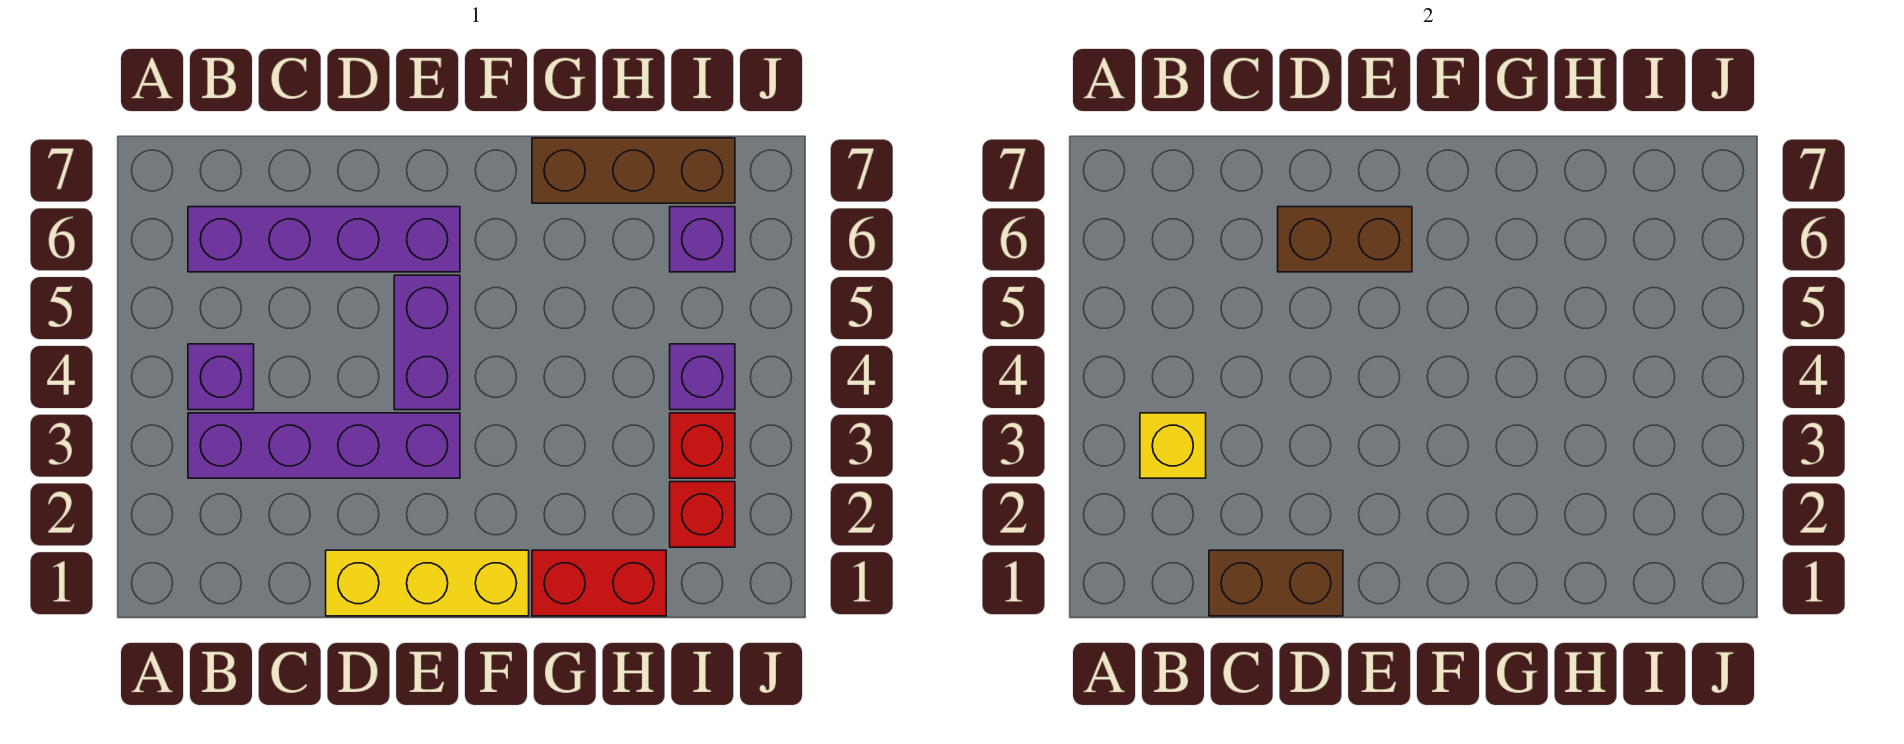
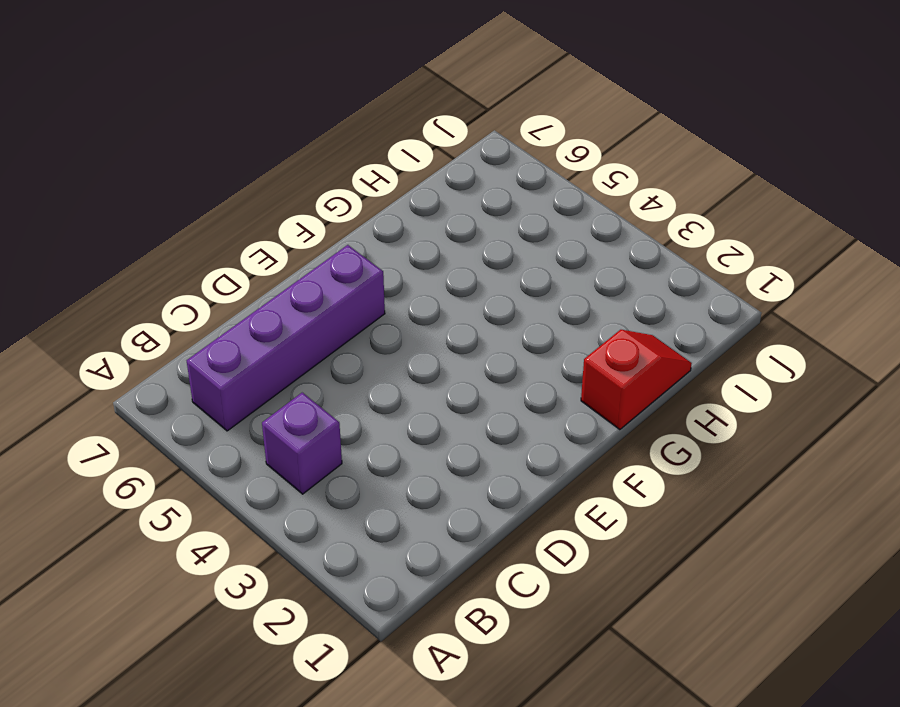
red 1x2 slope [581,330,692,430] -> red 1x2 brick [532,550,666,616]
none -> purple 1x4 brick [188,413,460,478]
none -> yellow 1x3 brick [326,550,529,616]
none -> purple 1x2 brick [394,275,460,410]

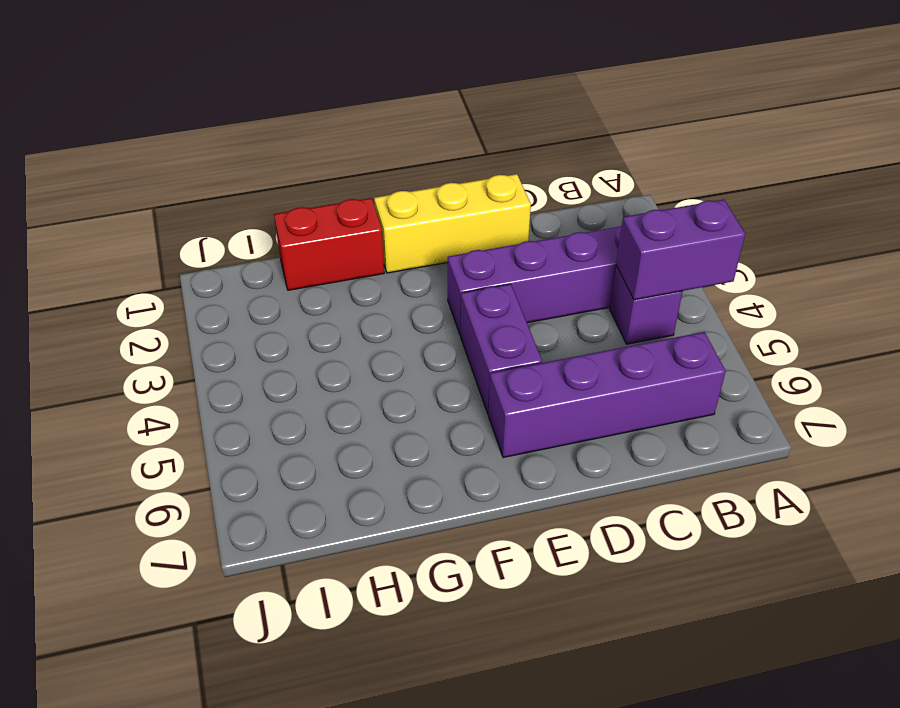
purple 1x2 brick [616,200,745,300] -> none
none -> brown 1x3 brick [532,138,735,203]
none -> red 1x1 brick [670,482,735,547]
none -> red 1x1 brick [670,413,735,478]

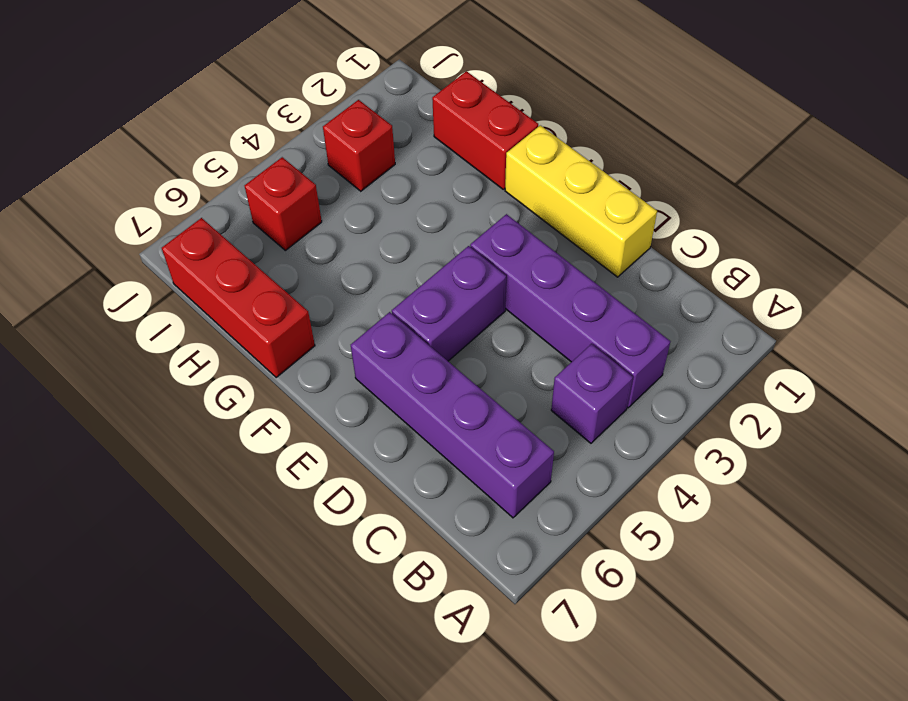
red 1x3 brick [162,218,315,377] -> brown 1x3 brick [532,138,735,203]
red 1x1 brick [244,157,322,250] -> red 1x1 brick moved to [670,482,735,547]
none -> purple 1x1 brick [670,344,735,410]
none -> purple 1x1 brick [670,207,735,272]
none -> yellow 1x1 brick [1140,413,1206,478]

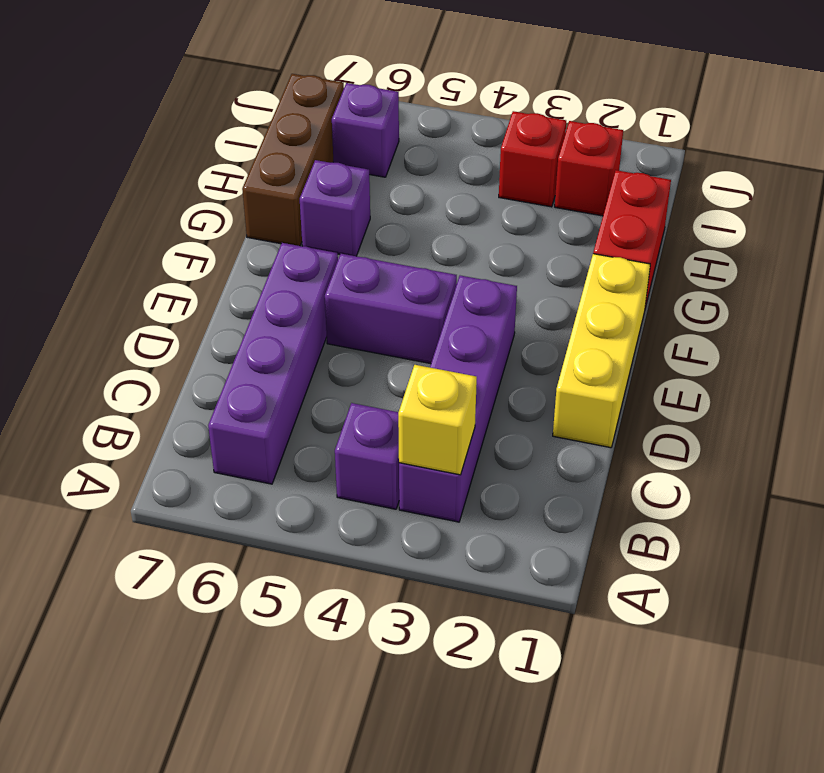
purple 1x1 brick [300,160,370,256] -> purple 1x1 brick moved to [670,344,735,410]
none -> brown 1x2 brick [1209,550,1343,616]
none -> brown 1x2 brick [1278,207,1412,272]

